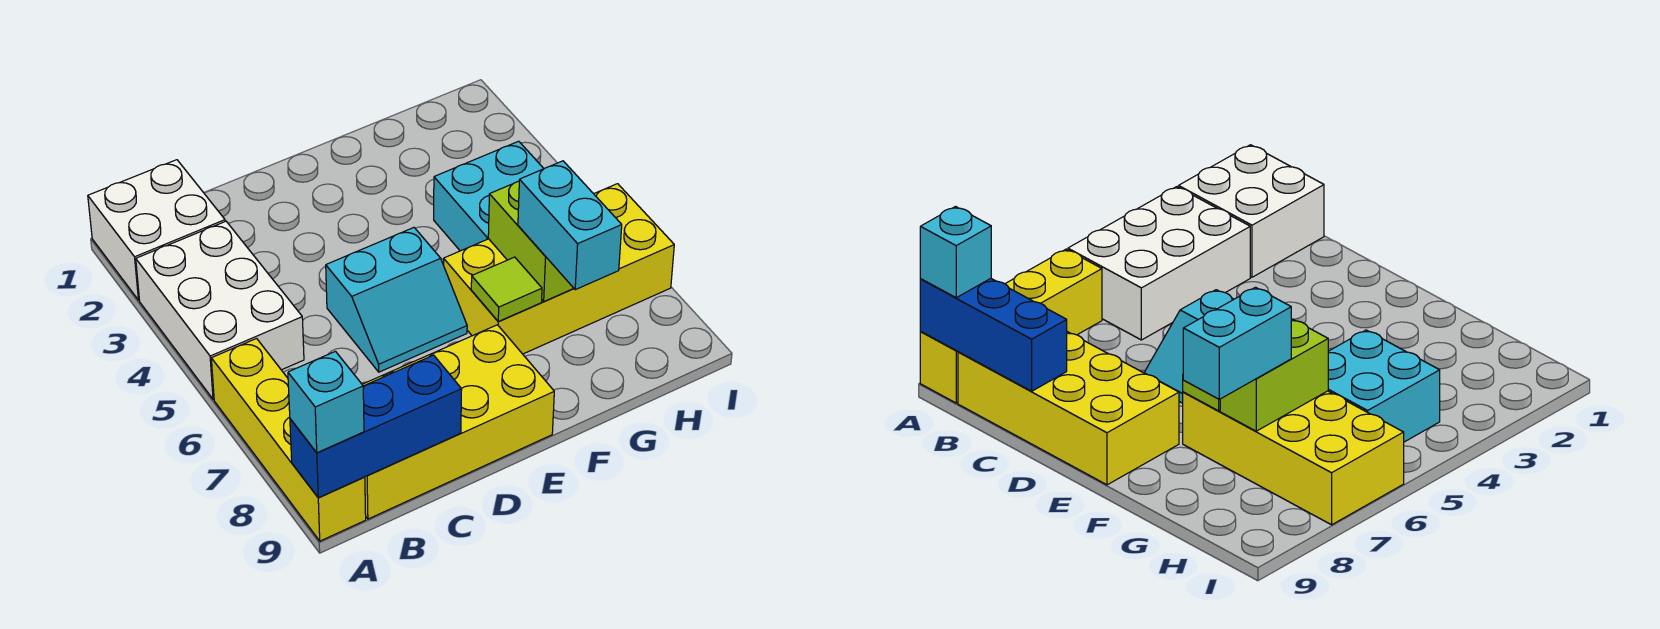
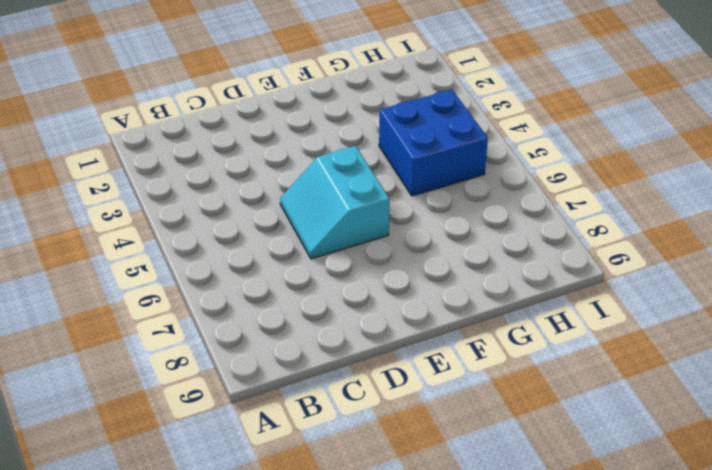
cyan 2x2 slope [280,146,389,259] -> cyan 2x2 slope turned to [326,228,467,372]
blue 2x2 brick [379,90,488,196] -> cyan 2x2 brick [434,141,544,251]
none -> white 2x2 brick [88,160,225,300]
none -> white 2x3 brick [136,221,304,399]
none -> yellow 1x4 brick [211,339,366,541]

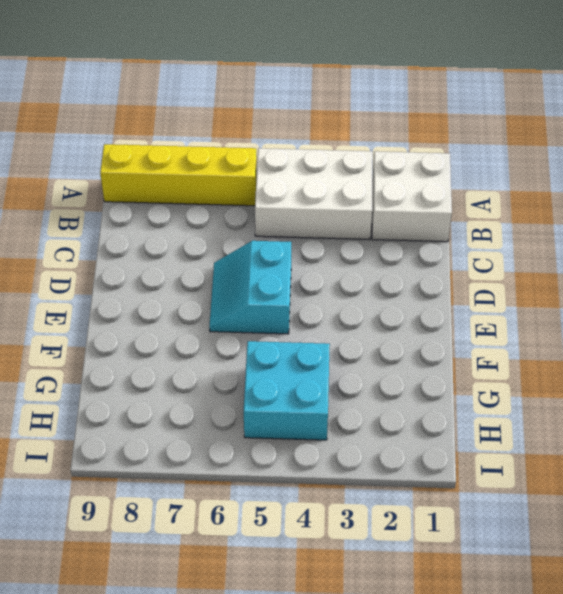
none -> yellow 2x4 brick [362,325,554,519]
none -> yellow 2x4 brick [444,184,674,354]
none -> blue 1x3 brick [290,355,462,498]

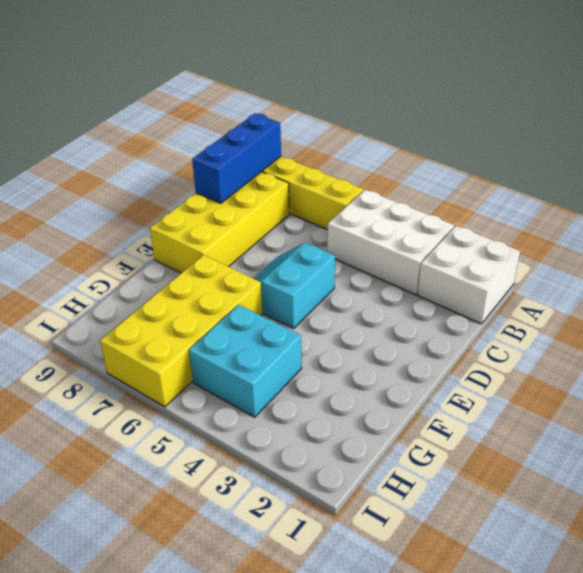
none -> lime 1x1 tile [471,257,542,321]
none -> lime 1x2 brick [488,181,574,301]
none -> cyan 1x1 brick [288,351,364,453]

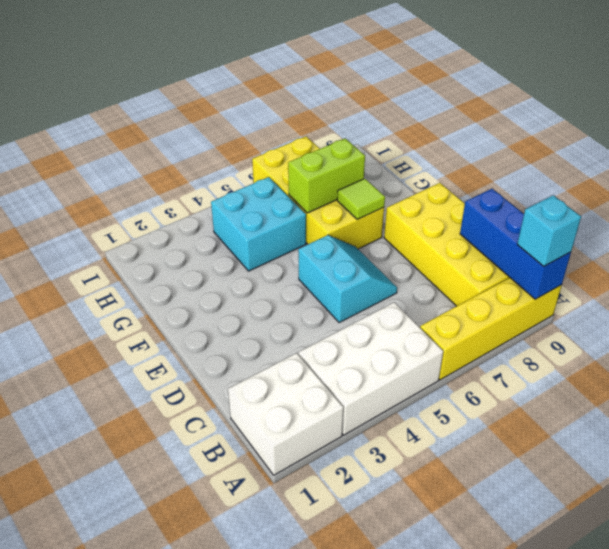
none -> cyan 1x2 brick [518,161,622,290]

